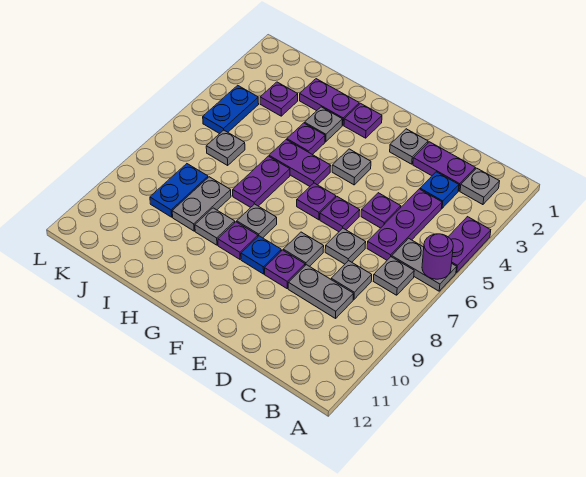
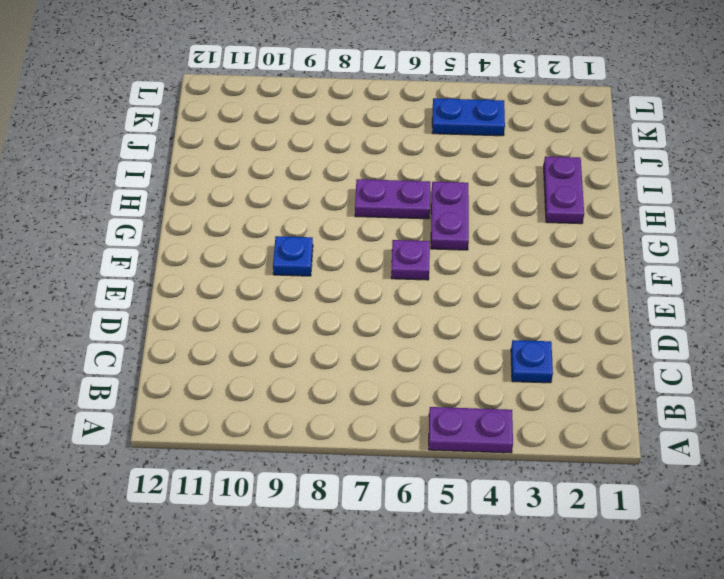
none -> grey 1x2 plate [392,238,457,291]
none -> grey 1x1 plate [460,168,500,205]
none -> grey 1x1 plate [374,257,414,295]
none -> purple 1x2 plate [413,142,475,191]

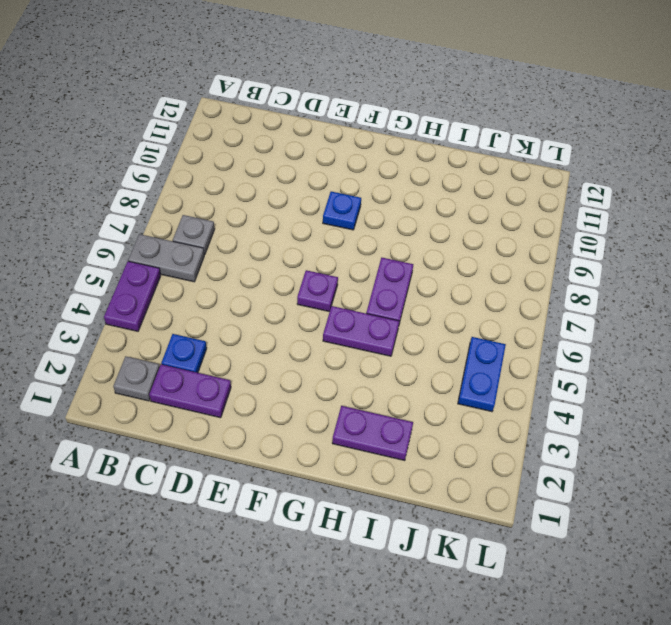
none -> purple 1x3 plate [367,189,442,260]
none -> grey 1x1 plate [331,261,372,299]
none -> grey 1x2 plate [288,265,353,318]
none -> purple 1x1 plate [361,193,401,228]

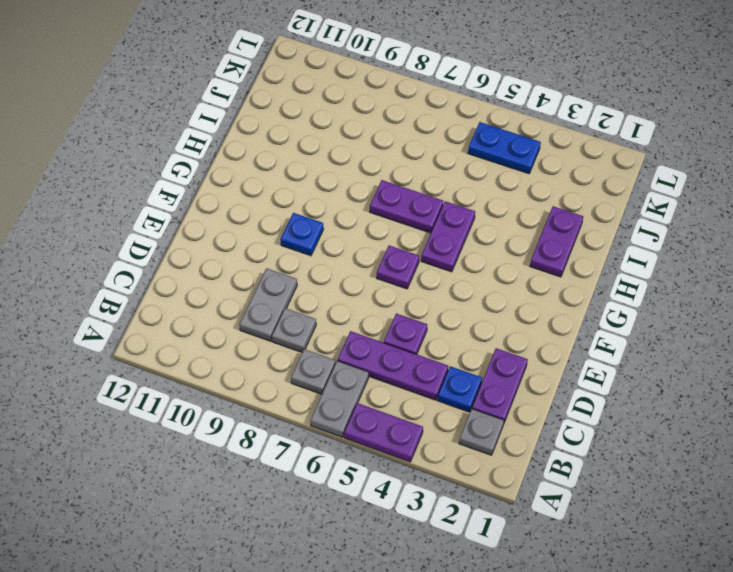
none -> grey 1x1 plate [325,228,366,264]
none -> grey 1x1 plate [390,129,428,164]
none -> purple 1x1 plate [320,197,360,232]
none -> grey 1x1 plate [283,232,324,266]

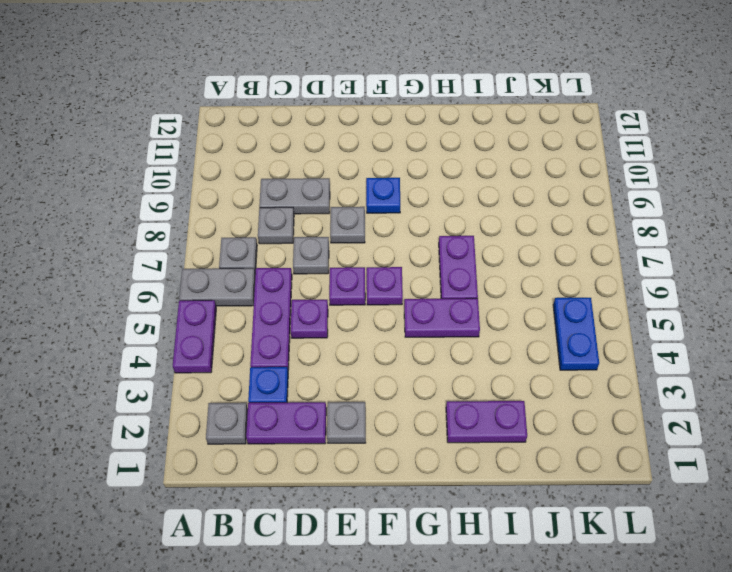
none -> purple 1x1 plate [265,250,305,288]
none -> grey 1x1 plate [332,149,371,185]
none -> purple 1x1 plate [344,103,382,138]
none -> grey 1x1 plate [237,204,277,238]

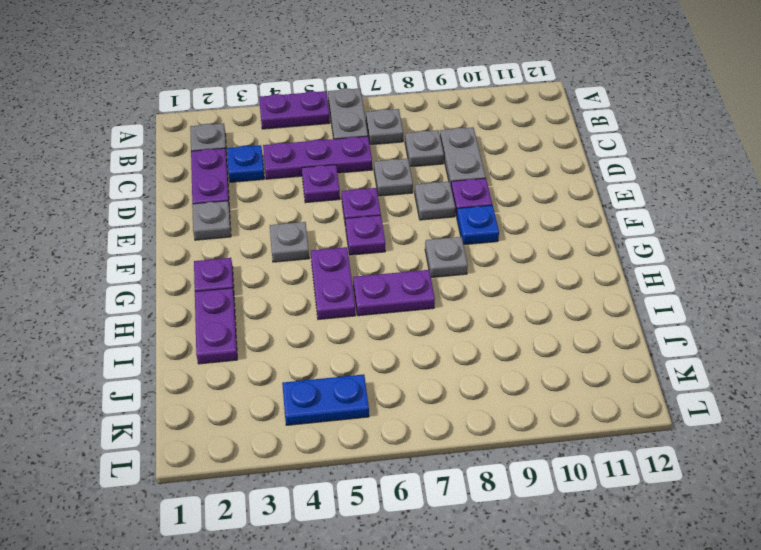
none -> purple 1x1 plate [218,222,258,259]
none -> grey 1x1 plate [305,107,342,142]
none -> purple 1x1 plate [287,123,325,155]
none -> grey 1x1 plate [195,208,235,245]

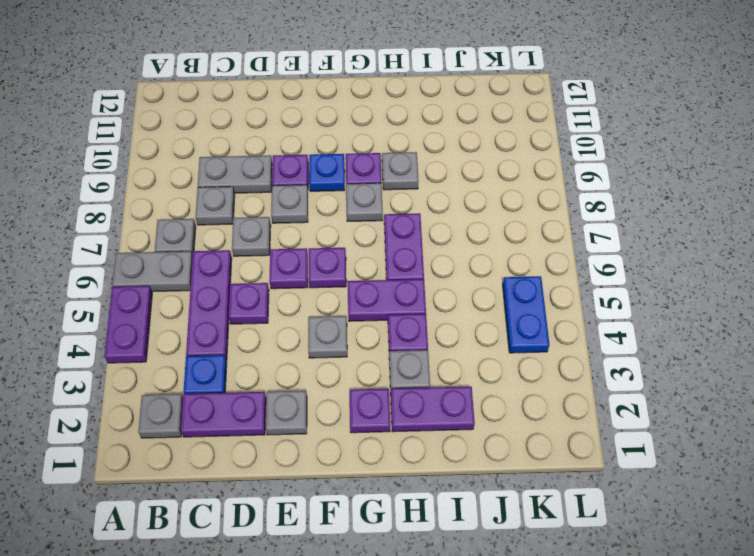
none -> grey 1x2 plate [172,177,231,231]
none -> purple 1x1 plate [260,82,298,116]
none -> grey 1x1 plate [206,130,245,165]
none -> blue 1x2 plate [150,164,208,217]

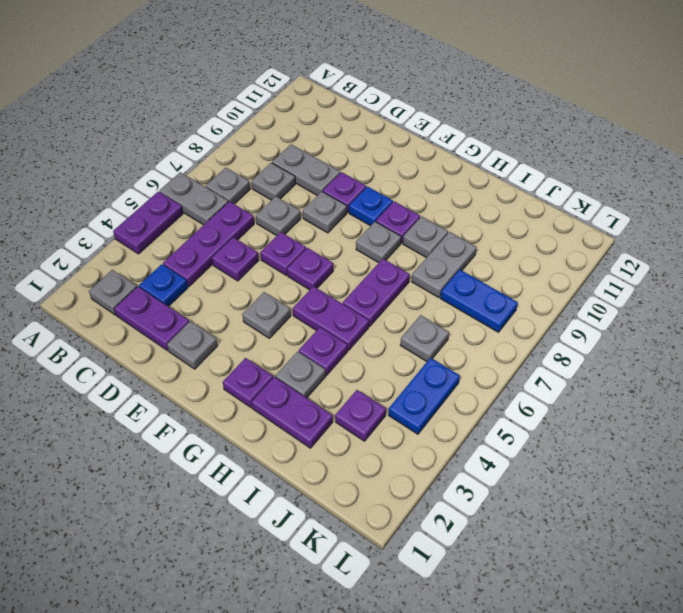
blue 1x2 plate [440,270,518,332] -> blue 1x2 plate turned to [150,164,208,217]
none -> purple 1x1 round brick [422,234,453,279]

